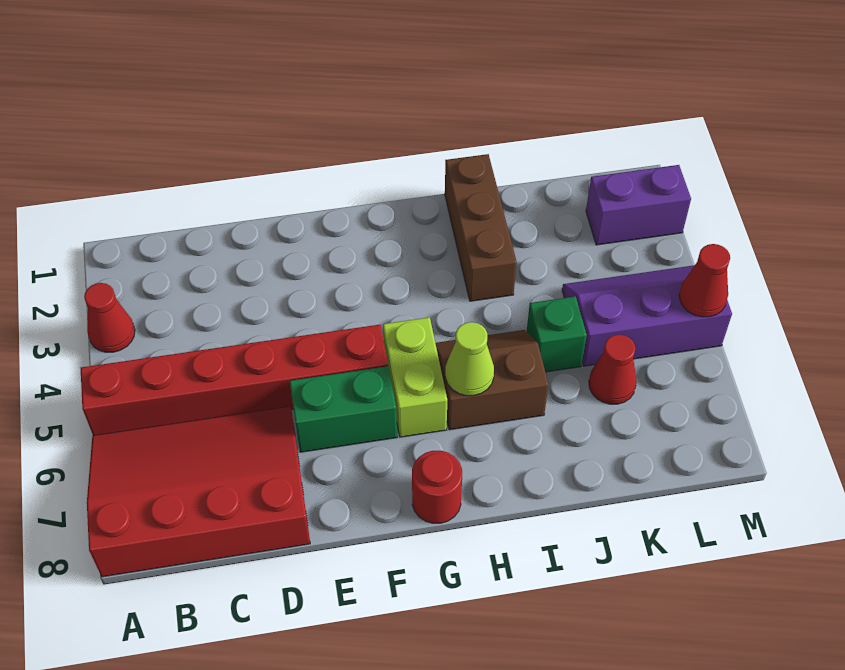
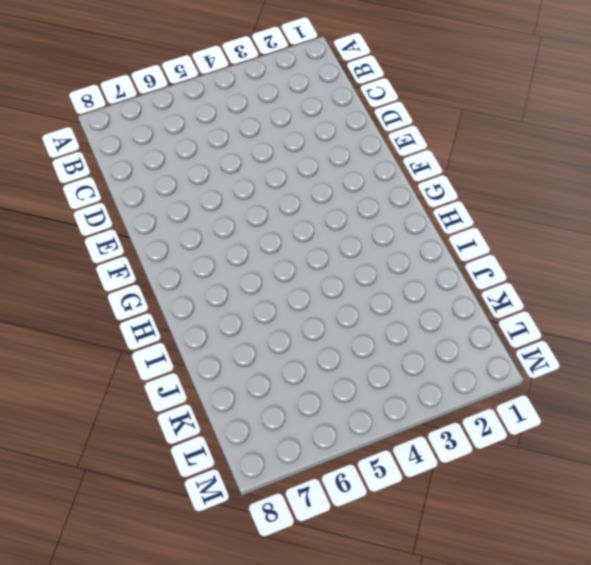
none -> red 1x1 cone [84,283,135,352]
none -> red 1x6 brick [81,325,388,436]
none -> red 3x4 slope [87,406,310,577]

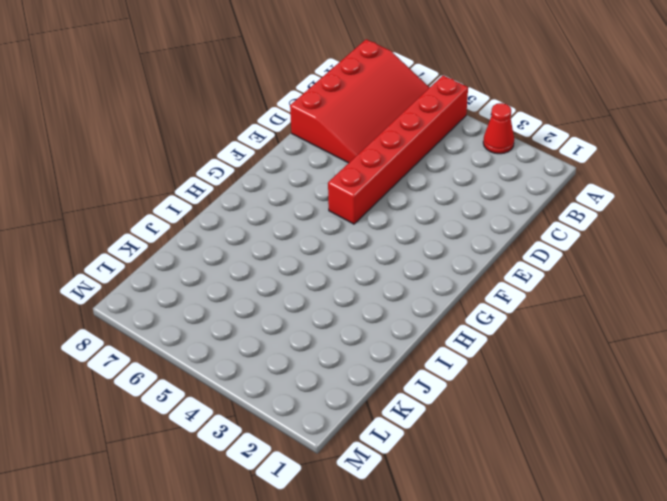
none -> green 1x2 brick [290,366,397,452]
none -> lime 1x2 brick [383,317,447,437]
none -> red 1x1 round brick [412,451,462,523]

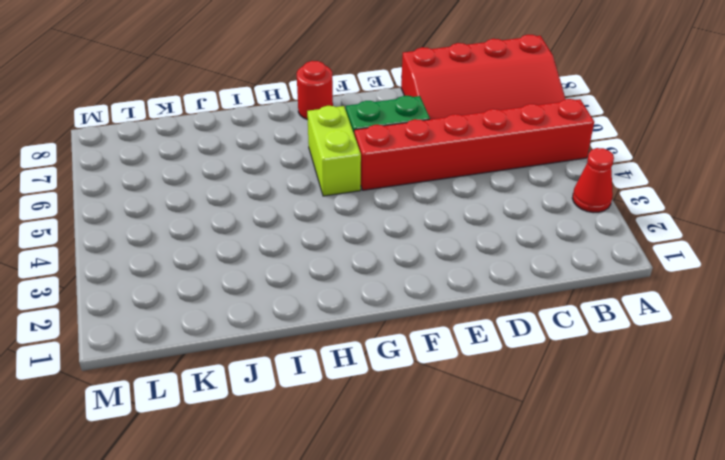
none -> brown 2x2 slope [435,330,549,430]
none -> brown 1x3 brick [445,154,517,301]
none -> green 1x1 brick [527,296,587,372]

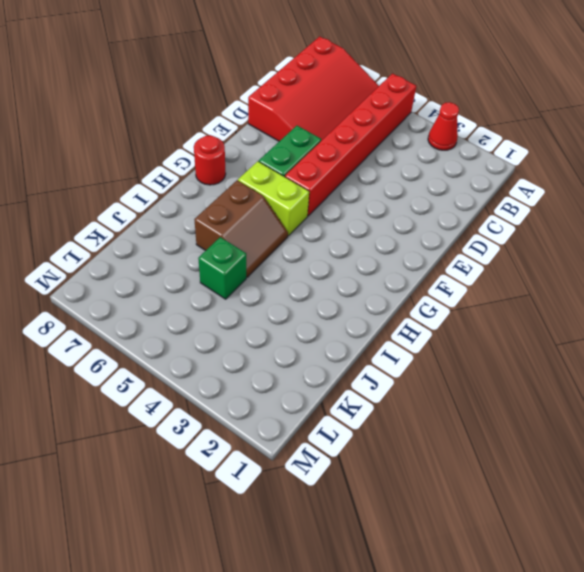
none -> brown 1x3 brick [445,154,517,301]
none -> purple 2x3 slope [562,265,732,366]
none -> red 1x1 cone [589,335,637,404]

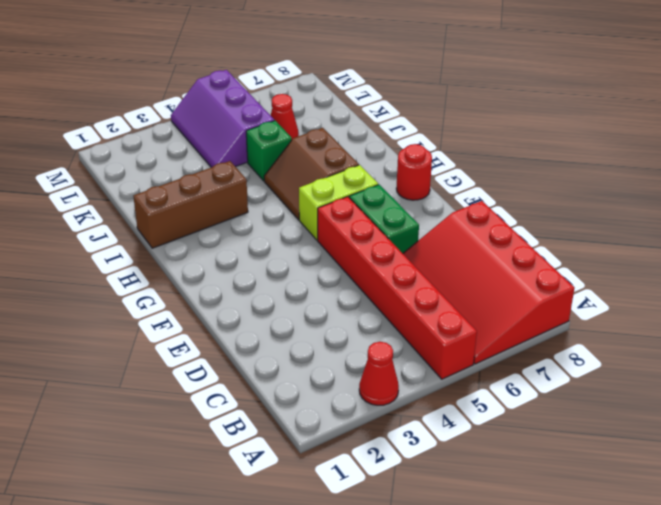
none -> purple 1x2 brick [586,165,691,245]
none -> lime 1x1 cone [445,322,494,396]
none -> red 1x1 cone [679,244,730,317]

